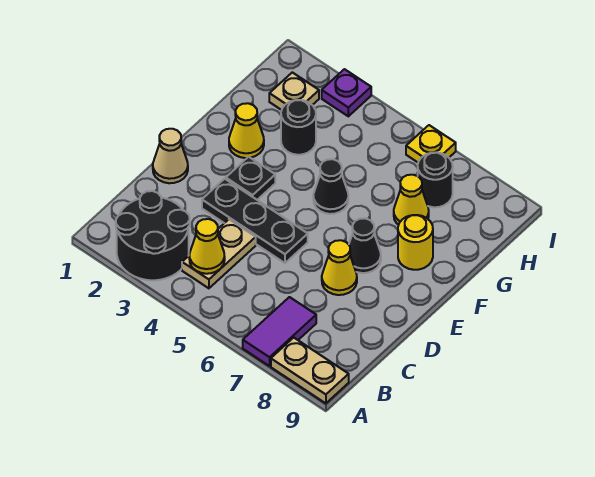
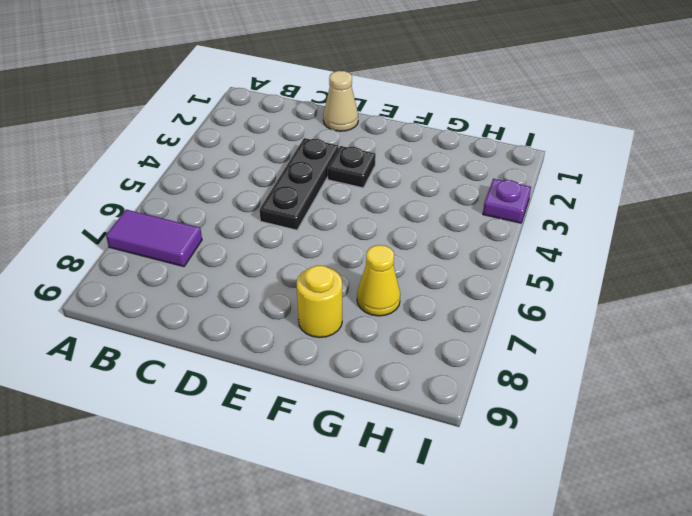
none -> black 2x2 round brick [116,191,190,280]
none -> tan 1x2 plate [271,338,349,403]
none -> tan 1x2 plate [182,219,256,288]

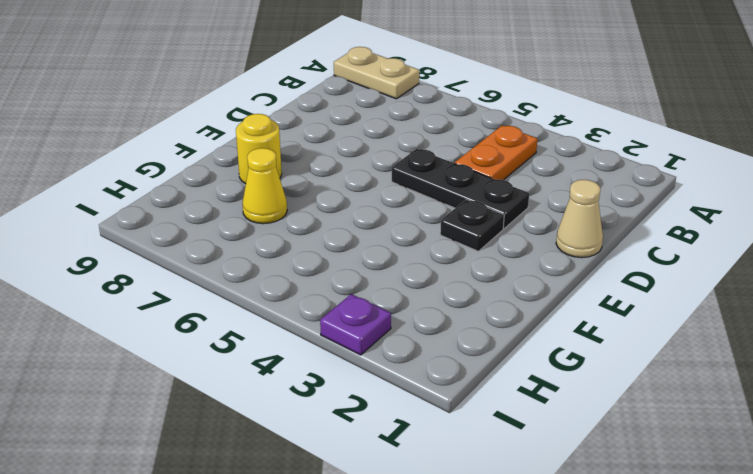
orange 1x2 plate [455,125,537,180] -> tan 1x2 plate [182,219,256,288]
none -> black 2x2 round brick [116,191,190,280]
none -> purple 1x2 tile [243,297,316,366]
none -> yellow 1x1 cone [322,240,357,295]

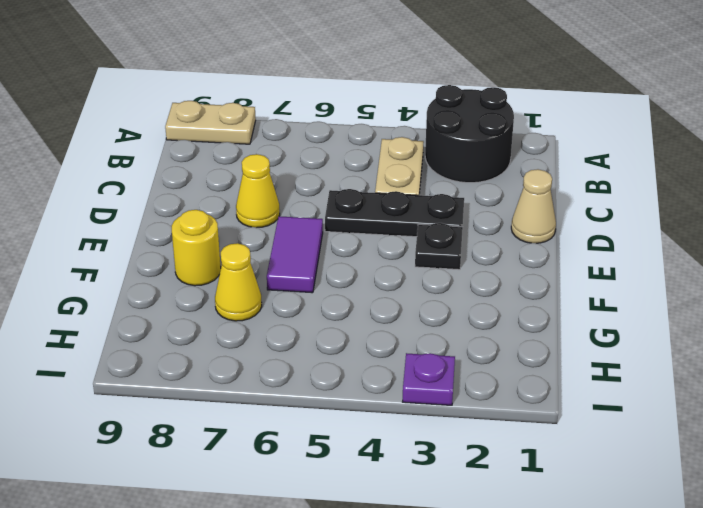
purple 1x2 tile [267,216,323,293] -> purple 1x2 tile moved to [243,297,316,366]
none -> black 1x1 cone [349,218,381,273]
none -> yellow 1x1 cone [229,103,264,158]
none -> black 1x1 cone [313,159,348,214]

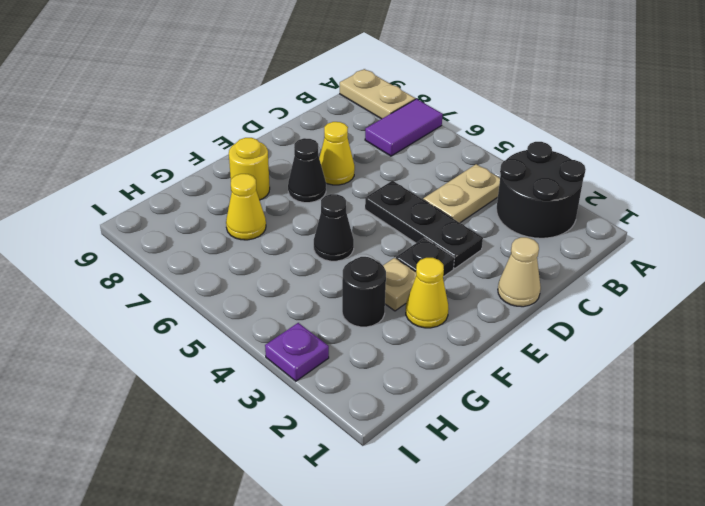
tan 1x1 plate [383,258,416,311] -> tan 1x1 plate moved to [269,72,319,110]
none -> black 1x1 round brick [418,153,453,207]
none -> yellow 1x1 plate [406,125,456,162]
none -> yellow 1x1 cone [189,219,225,274]

